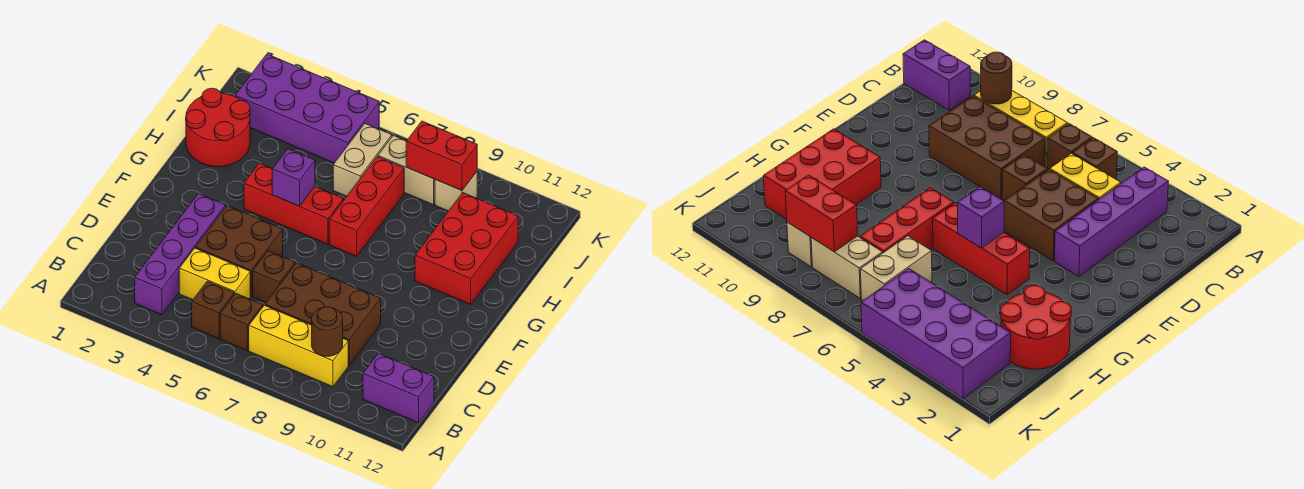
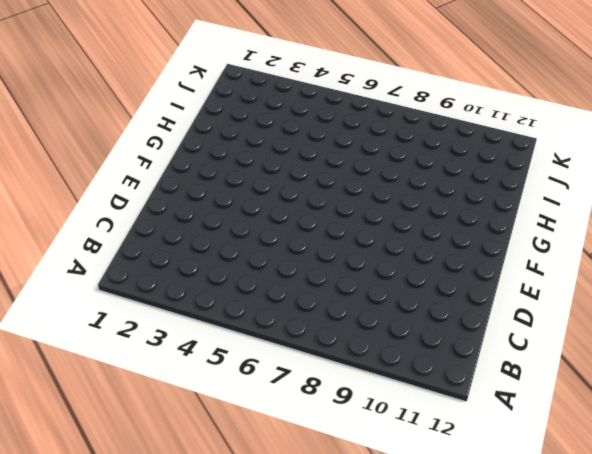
none -> purple 1x4 brick [135,194,226,315]
none -> brown 1x1 brick [192,281,234,339]
none -> brown 1x1 brick [220,293,263,350]

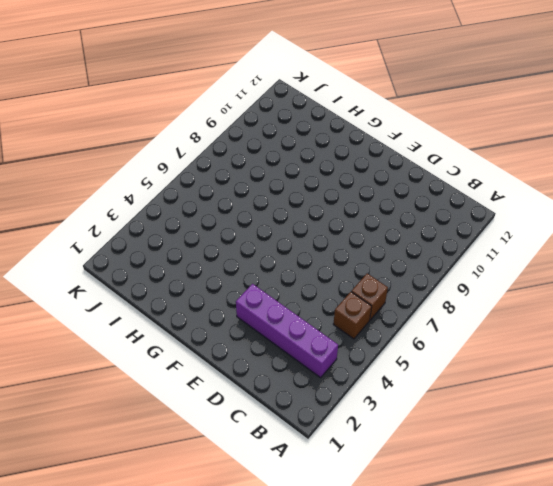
none -> yellow 1x3 brick [249,305,348,387]
none -> purple 1x2 brick [363,353,434,423]
none -> yellow 1x2 brick [179,248,250,300]

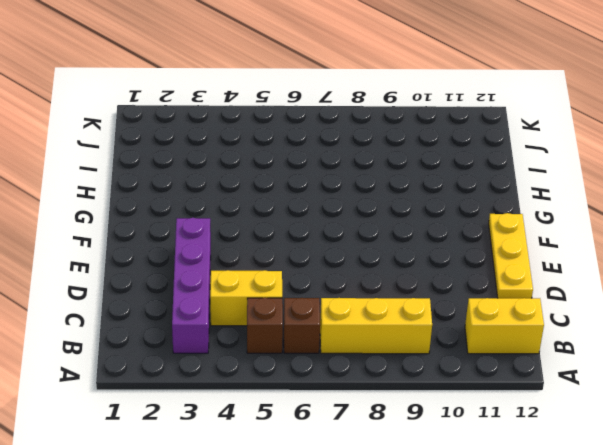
yellow 1x2 brick [465,298,544,354] -> purple 1x2 brick [363,353,434,423]
yellow 1x3 plate [489,213,533,298] -> none
none -> brown 2x3 brick [265,263,381,365]
none -> brown 2x2 brick [195,206,283,296]
none -> brown 1x1 brick [253,251,295,302]

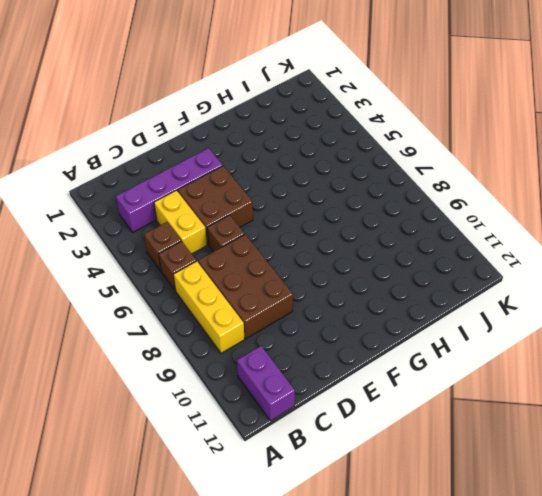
none -> red 1x3 brick [244,163,343,244]
none -> red 1x3 brick [329,157,404,256]
none -> red 2x3 brick [415,193,518,304]

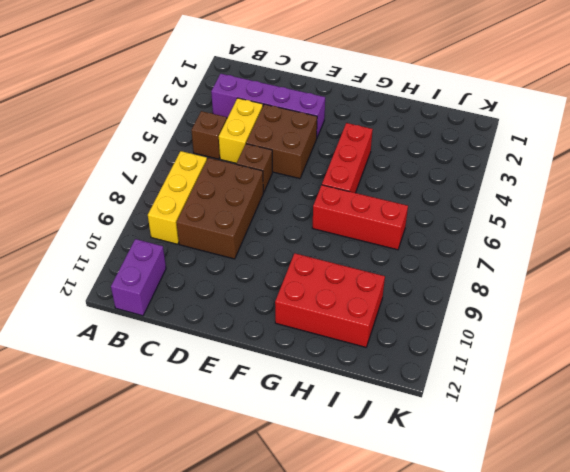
none -> brown 1x1 brick [220,293,263,350]
none -> red 2x2 round brick [186,88,250,167]
none -> tan 1x2 brick [333,124,392,196]

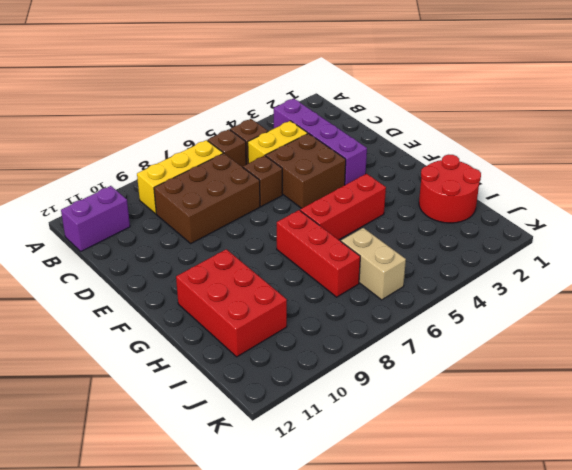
none -> purple 2x4 brick [235,54,379,163]
none -> tan 1x2 brick [378,135,435,205]
none -> tan 1x1 brick [435,172,477,211]

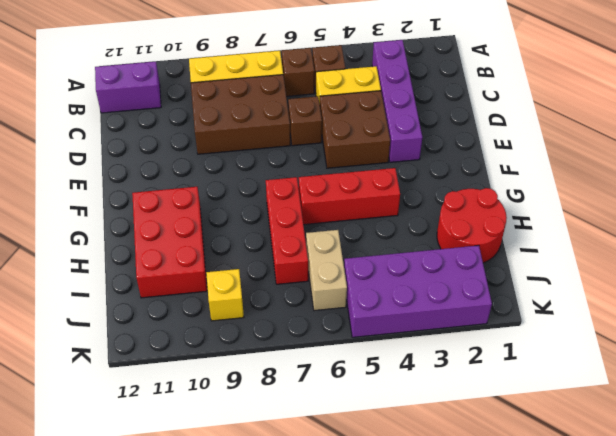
yellow 1x1 brick [206,269,244,321] -> tan 1x1 brick [435,172,477,211]
none -> tan 1x2 brick [378,135,435,205]
none -> brown 1x1 round brick [312,307,343,356]
none -> purple 1x1 brick [272,149,315,206]

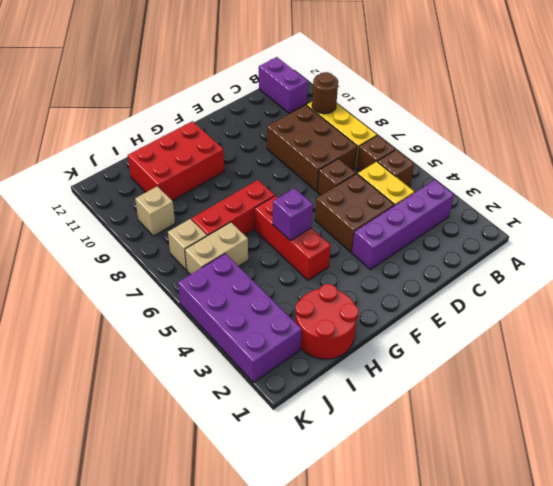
tan 1x1 brick [168,219,207,270] -> tan 1x2 brick [378,135,435,205]
none -> red 1x2 brick [406,121,477,191]

